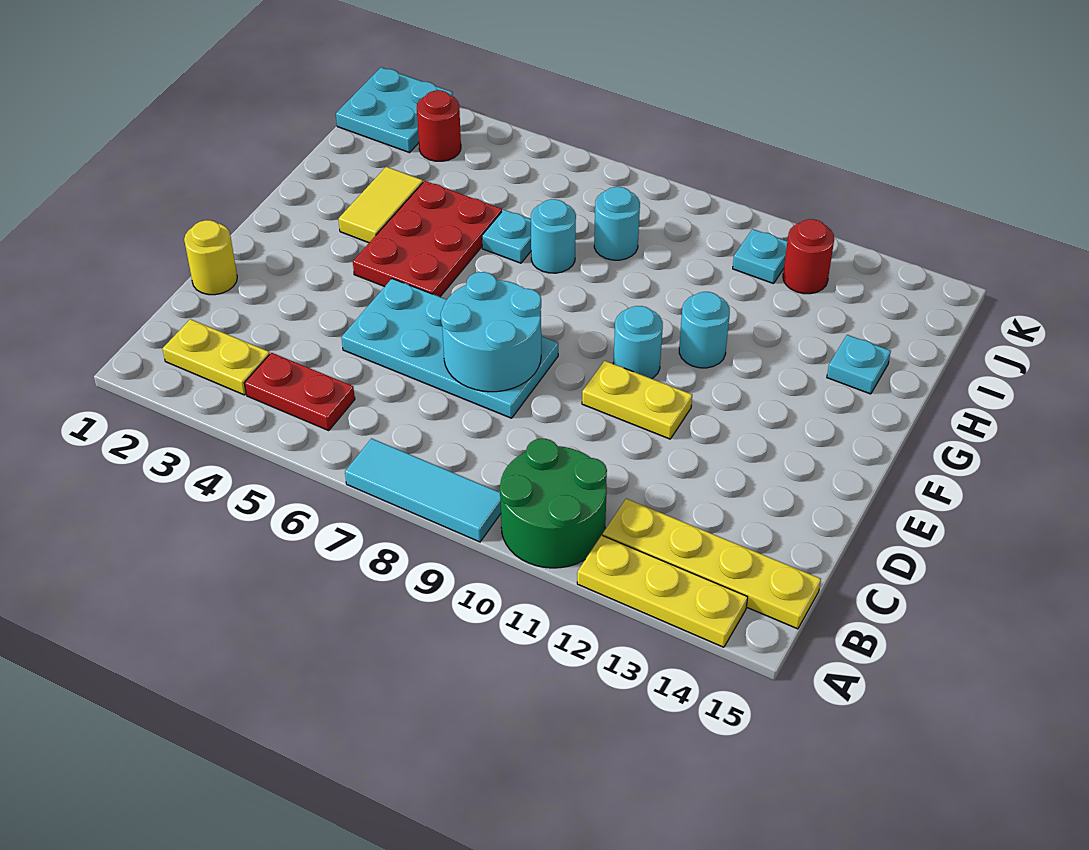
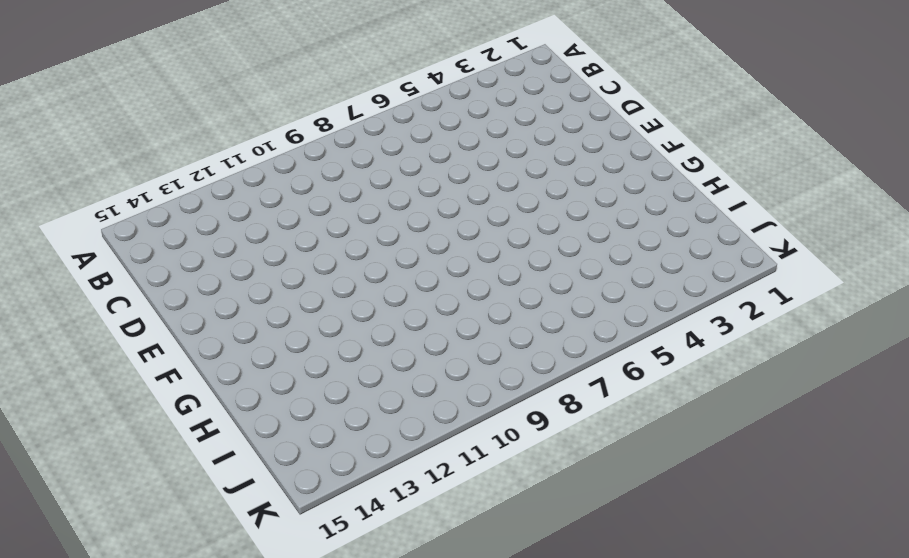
none -> cyan 1x3 tile [345,438,501,542]
none -> green 2x2 round brick [500,439,607,568]
none -> yellow 1x3 plate [577,535,748,647]

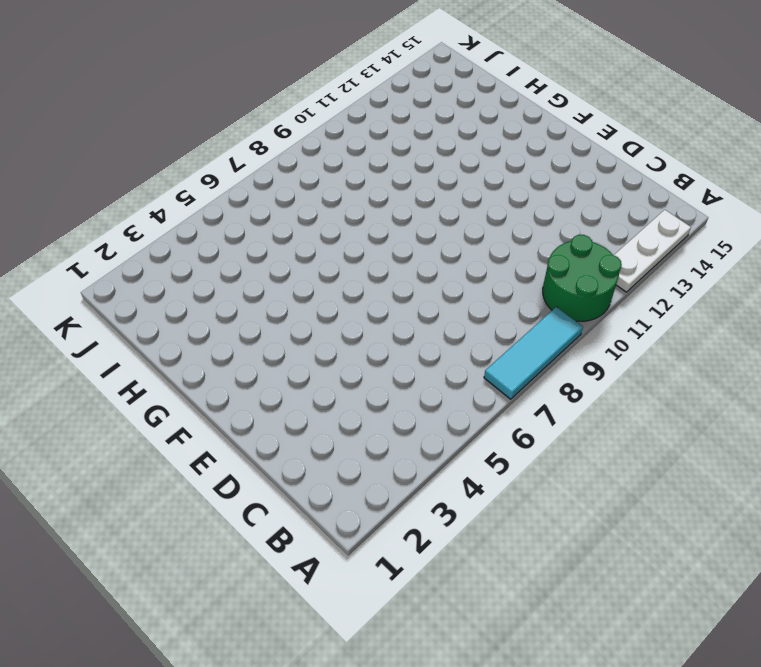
white 1x3 plate [614,210,691,292] -> yellow 1x3 plate [577,535,748,647]
none -> yellow 1x2 plate [163,319,270,395]
none -> red 1x2 plate [244,353,355,431]
none -> yellow 1x4 plate [603,499,821,629]

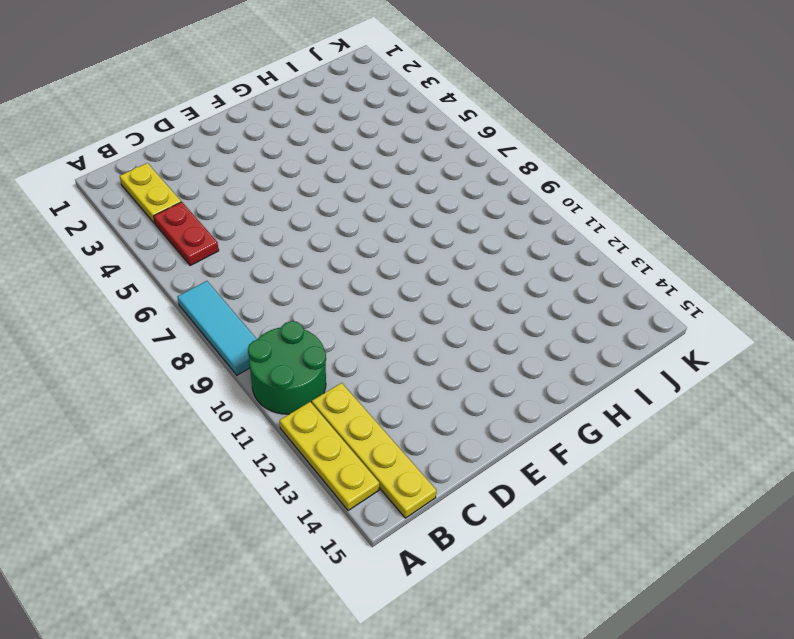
none -> yellow 1x1 round brick [184,220,237,295]
none -> cyan 2x4 plate [342,279,558,418]
none -> yellow 1x2 plate [582,361,692,439]

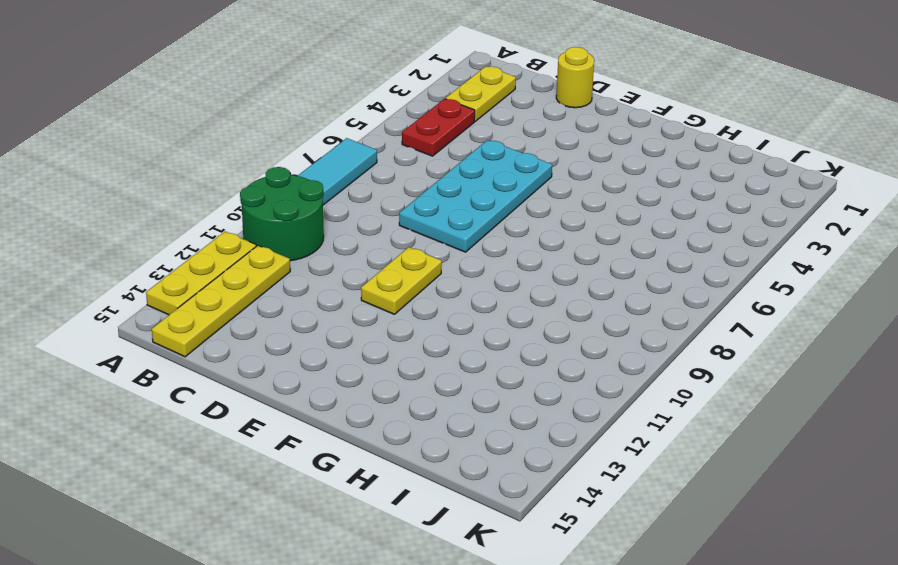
none -> red 2x3 plate [353,181,502,297]
none -> cyan 1x1 round brick [613,306,663,379]
none -> yellow 1x2 tile [338,167,423,243]

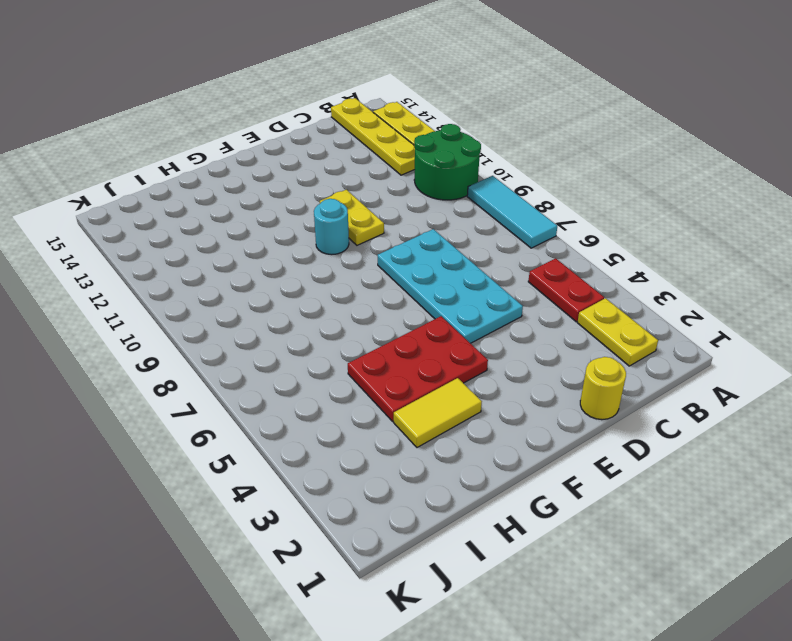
none -> cyan 1x1 round brick [679,292,730,368]
none -> cyan 1x1 plate [482,210,531,263]
none -> cyan 1x1 round brick [531,199,576,273]

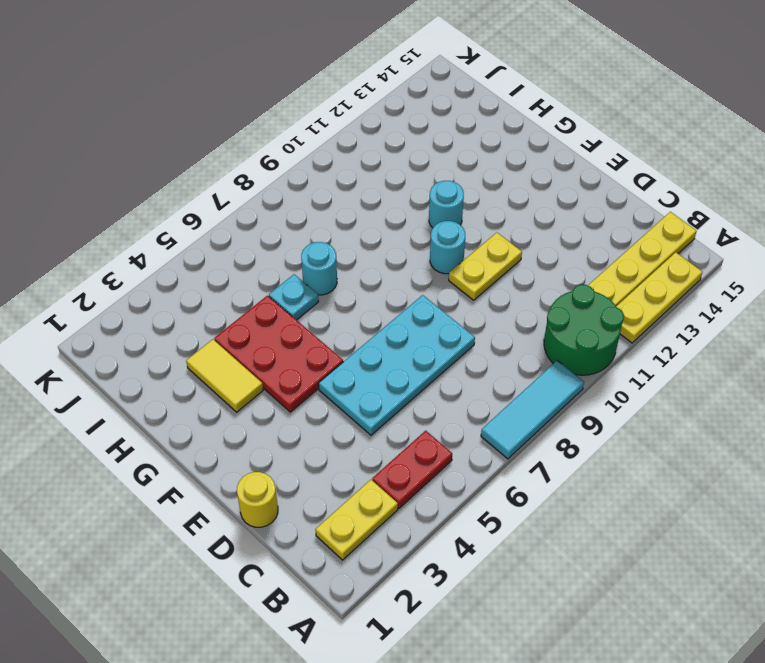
none -> cyan 1x1 plate [827,335,891,394]
none -> cyan 1x1 round brick [594,187,640,260]
none -> cyan 2x2 plate [336,67,453,153]

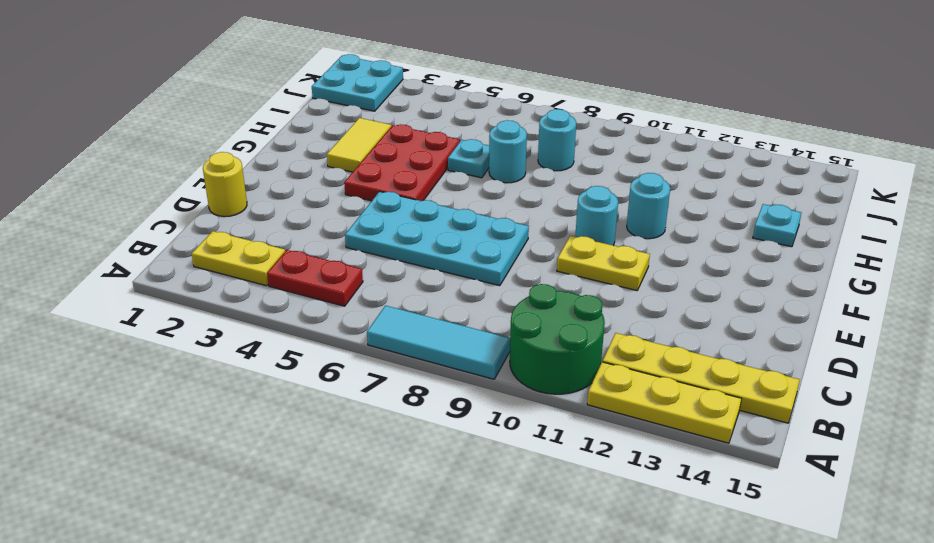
none -> red 1x1 round brick [417,91,461,161]
none -> cyan 1x1 plate [733,229,787,284]
none -> red 1x1 round brick [783,219,834,294]

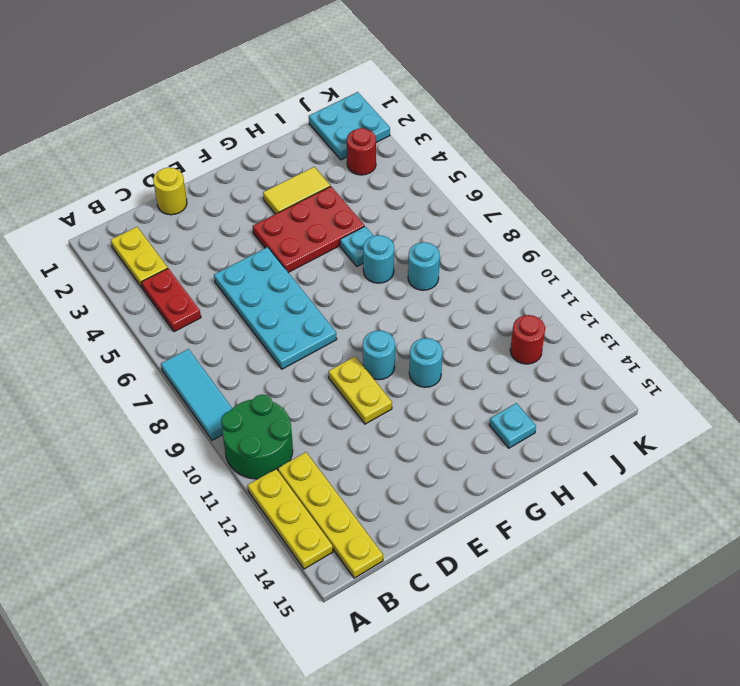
none -> cyan 1x1 plate [733,229,787,284]
none -> cyan 2x2 round brick [441,272,541,392]

